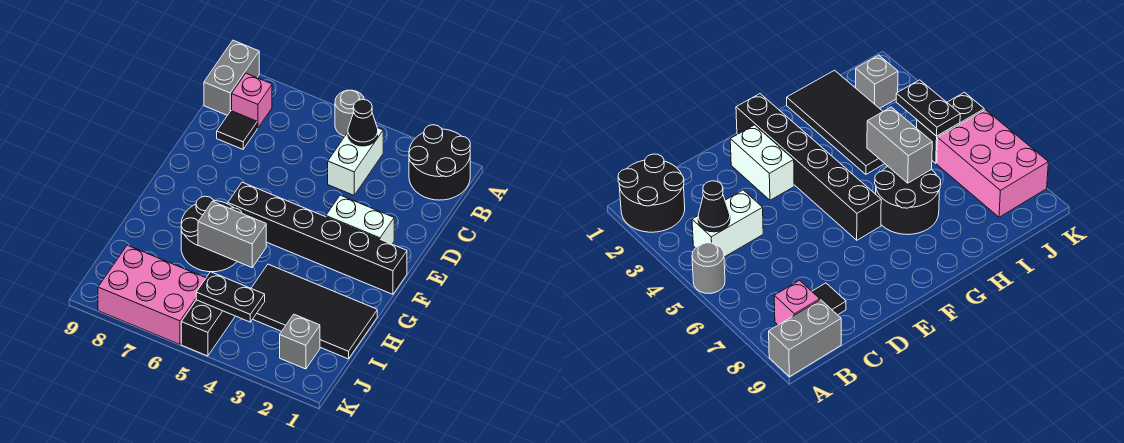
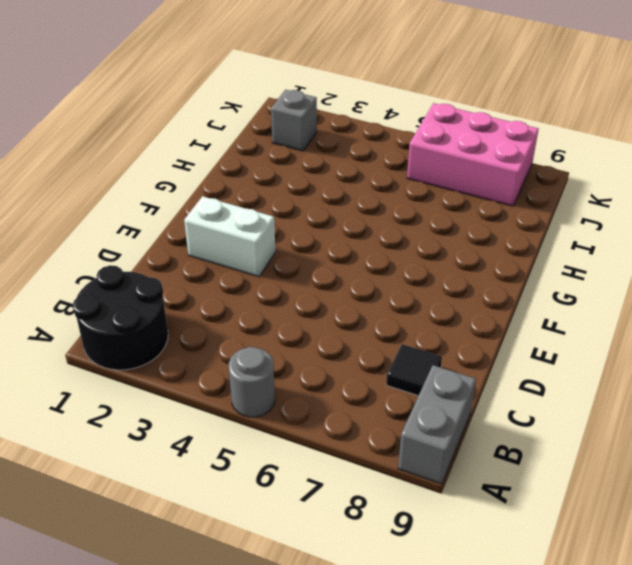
none -> white 1x2 brick [328,128,383,195]
none -> pink 1x1 brick [232,73,272,128]
none -> black 1x6 brick [228,182,407,294]

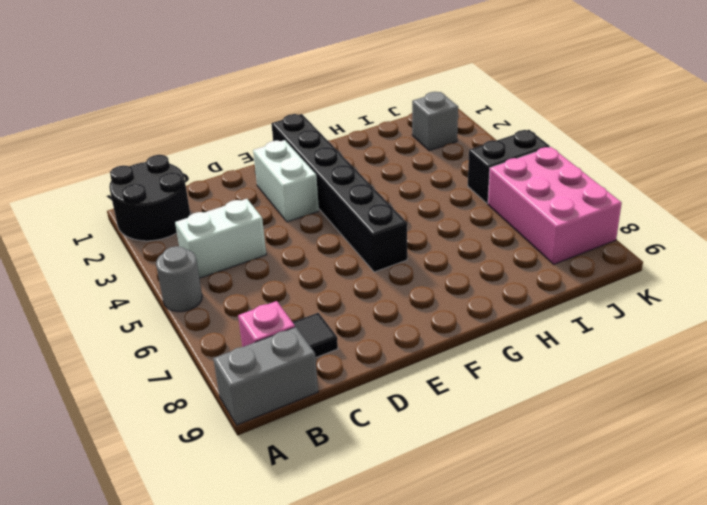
none -> black 2x2 round brick [181,196,242,272]
none -> black 2x4 tile [251,264,377,359]
none -> black 1x1 cone [348,99,378,146]

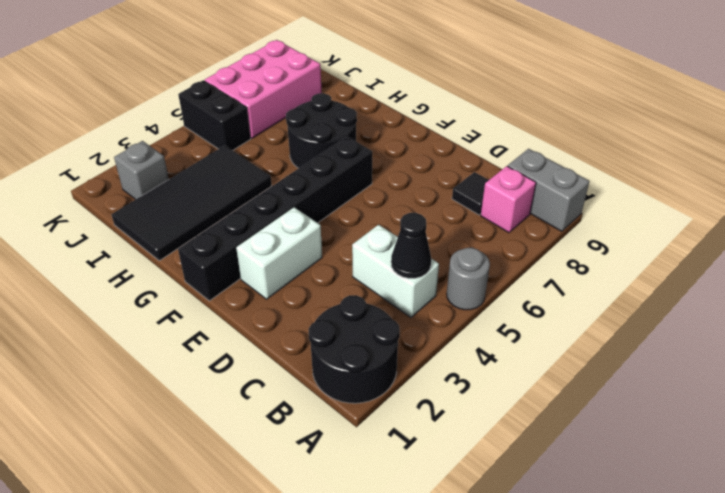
none -> grey 1x2 brick [198,201,266,267]
none -> black 1x2 plate [196,272,265,322]

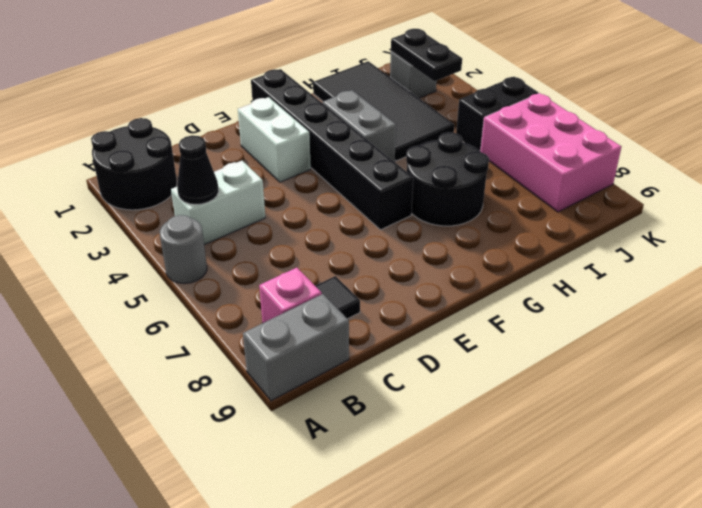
grey 1x2 brick [323,90,396,162] -> grey 1x2 brick moved to [198,201,266,267]
black 1x2 plate [391,29,462,81] -> black 1x2 plate moved to [196,272,265,322]

